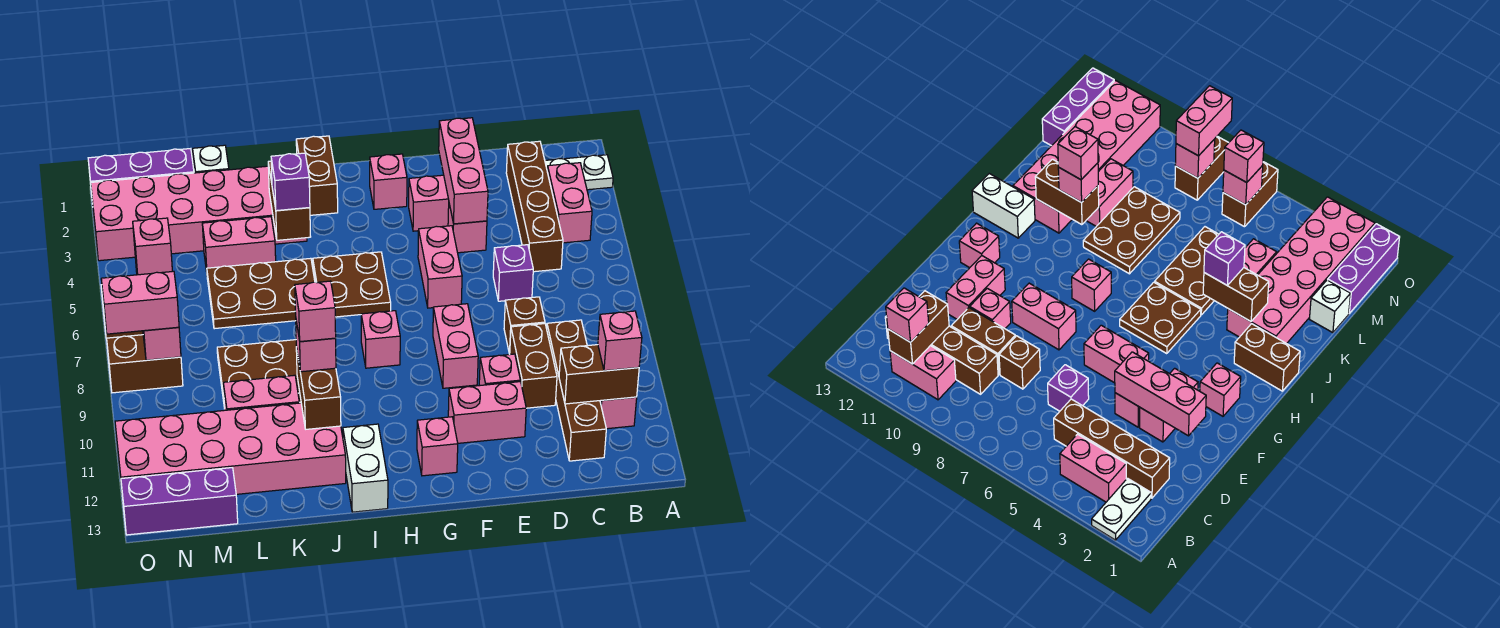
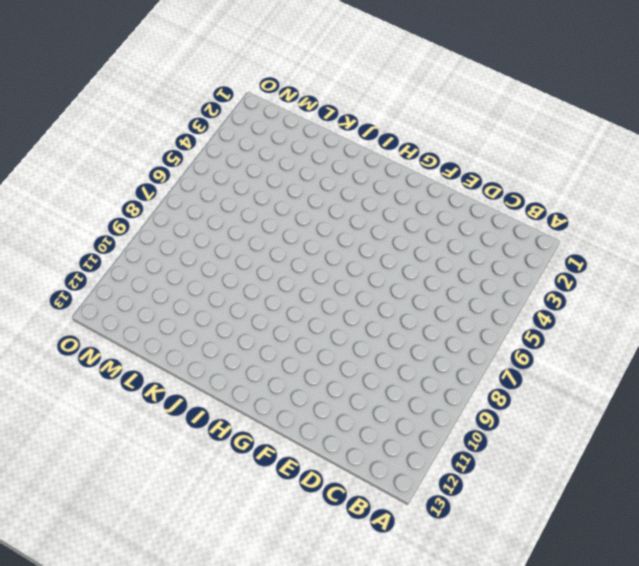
none -> white 1x2 plate [545,155,613,190]
none -> pink 1x2 brick [547,163,592,243]
none -> pink 1x2 brick [600,397,637,429]
none -> brown 1x4 brick [506,141,563,272]

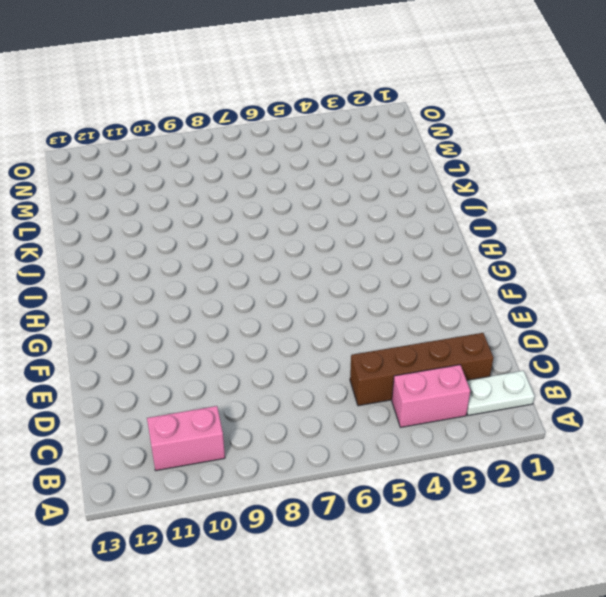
white 1x2 plate [467,371,534,416] -> white 1x2 plate turned to [545,155,613,190]
none -> brown 1x4 brick [547,320,606,461]
none -> purple 1x1 brick [493,245,533,301]
none -> brown 1x1 brick [504,297,545,354]
none -> brown 1x2 brick [510,324,557,408]

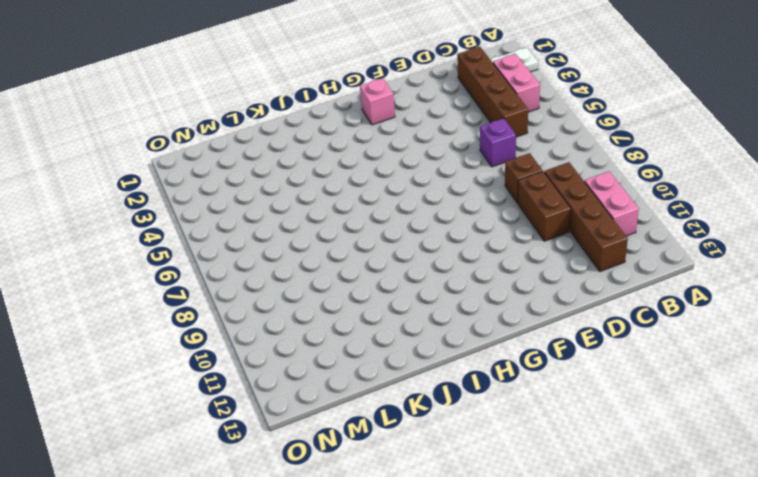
none -> pink 1x2 brick [409,175,449,231]
none -> pink 1x1 brick [448,204,487,253]
none -> pink 1x1 brick [479,354,520,386]
none -> pink 1x2 brick [448,382,526,443]

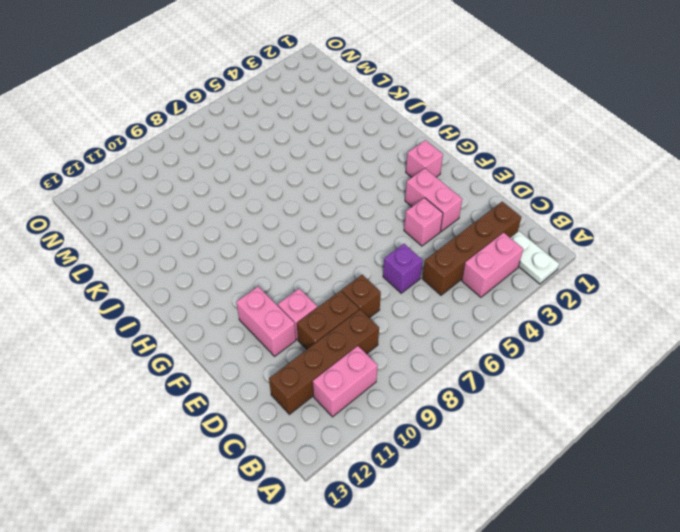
none -> pink 1x2 brick [418,226,462,308]
none -> pink 1x2 brick [433,304,478,388]
none -> pink 1x1 brick [417,417,458,476]
none -> brown 2x2 plate [313,252,391,317]

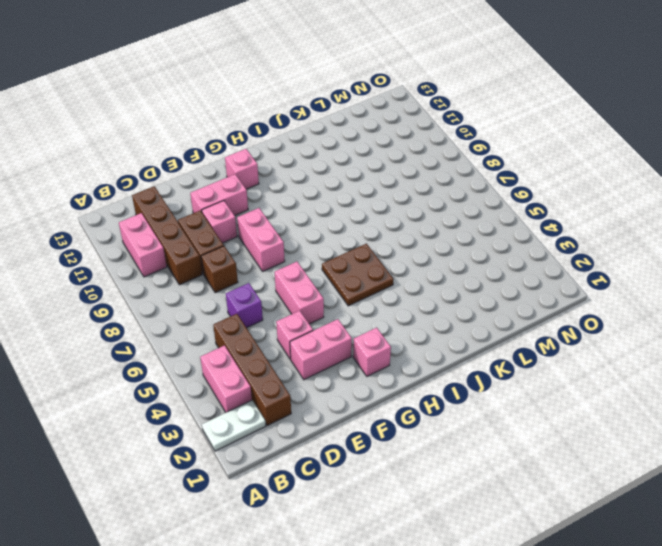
none -> pink 1x1 brick [361,311,400,368]
none -> brown 1x2 brick [296,136,338,215]
none -> white 1x2 brick [343,424,388,512]
none -> pink 2x6 brick [91,166,307,261]

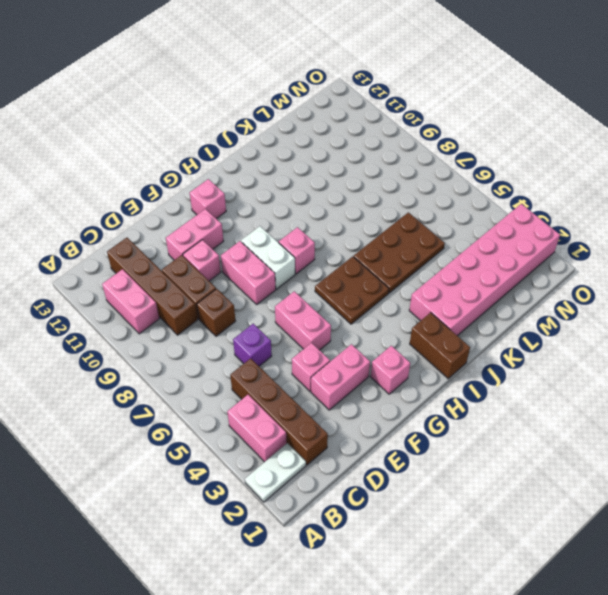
white 1x2 brick [241,226,295,289] -> white 1x2 brick moved to [343,424,388,512]
none -> brown 2x3 plate [217,340,301,409]
none -> pink 2x6 brick [115,403,346,498]
none -> pink 1x2 brick [202,217,276,272]
none -> pink 1x2 brick [223,375,299,410]

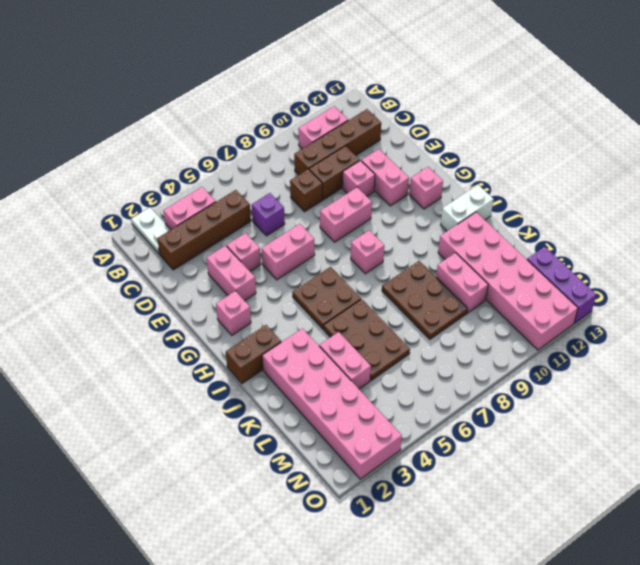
none -> white 1x1 brick [193,145,229,173]
none -> purple 1x3 brick [88,149,194,194]
none -> brown 1x2 brick [1222,162,1278,227]
none -> brown 1x2 brick [107,335,183,393]

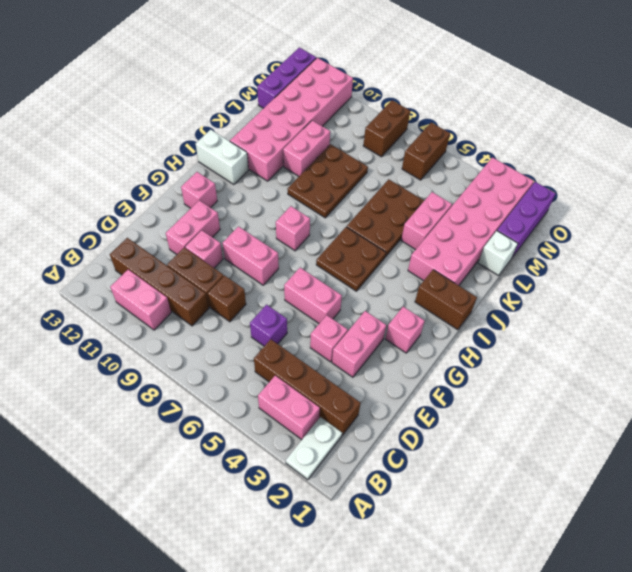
none -> brown 1x2 brick [559,345,639,404]
none -> pink 1x3 brick [439,118,488,224]
none -> brown 1x2 brick [268,161,311,240]
none -> brown 1x2 brick [296,347,341,429]

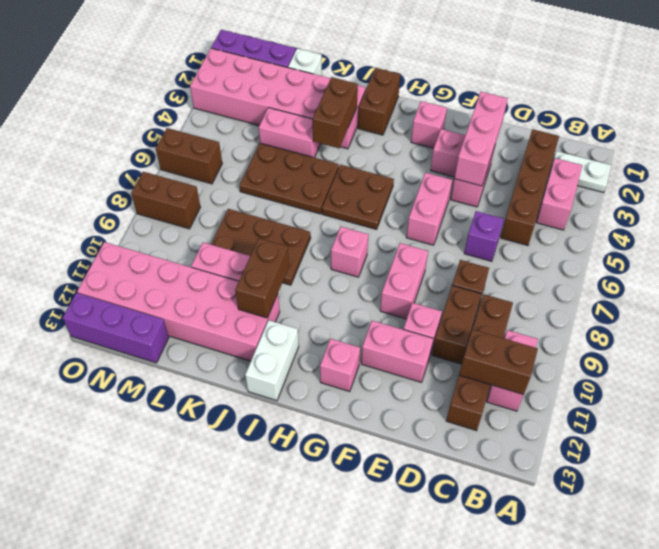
none -> pink 1x1 brick [1223,166,1263,205]
none -> pink 1x1 brick [143,327,181,360]
none -> pink 1x1 brick [598,311,642,371]
none -> purple 1x1 brick [271,153,310,211]

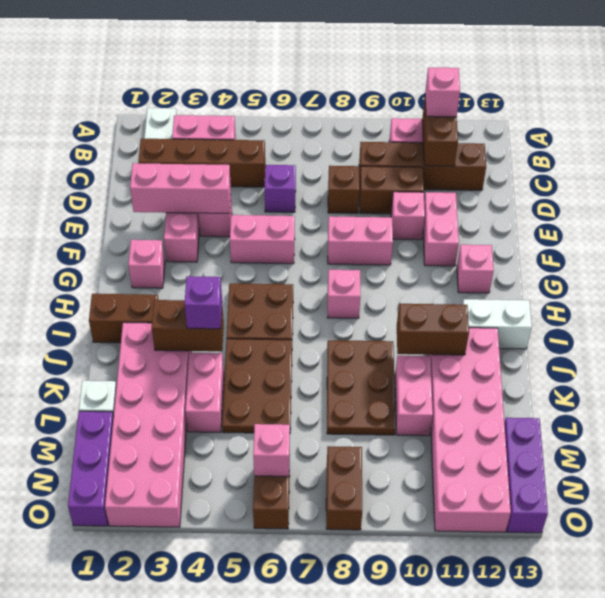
none -> pink 1x1 brick [143,327,181,360]
none -> pink 1x1 brick [296,321,336,372]
none -> pink 1x1 brick [133,218,172,275]
none -> pink 1x2 brick [101,271,179,334]

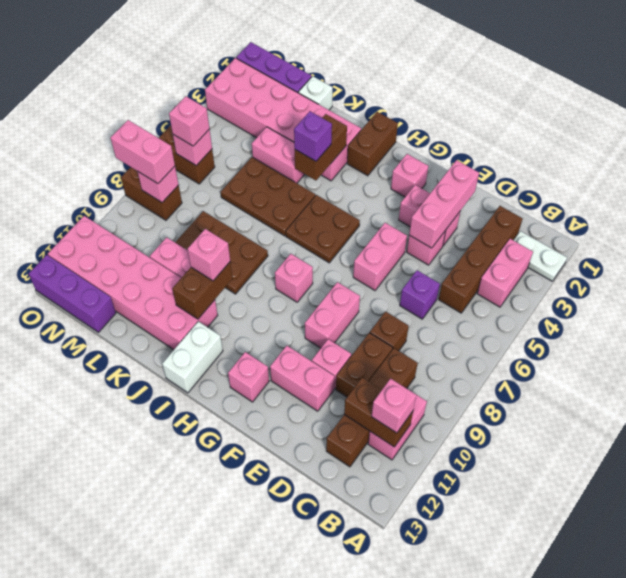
none -> pink 1x1 brick [295,281,336,342]

